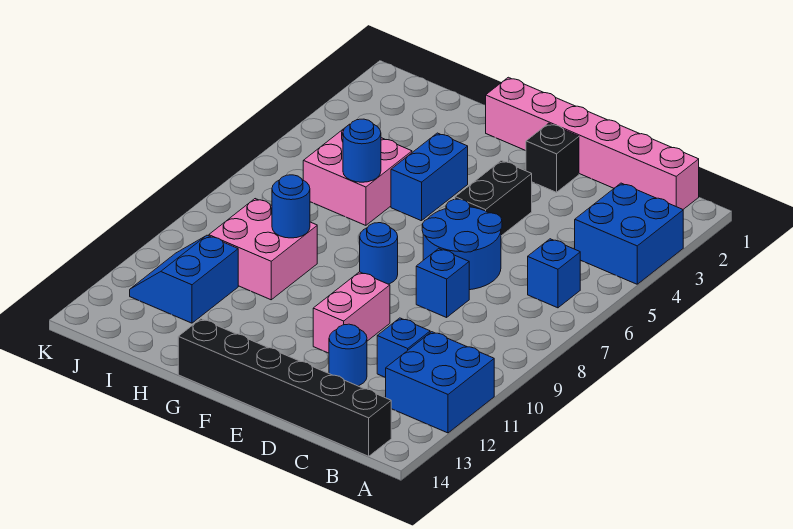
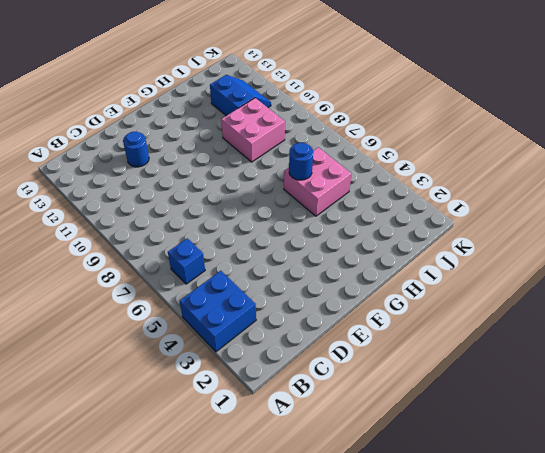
none -> blue 2x2 brick [386,332,494,433]
none -> pink 1x6 brick [486,77,699,209]
none -> black 1x6 brick [178,319,391,456]

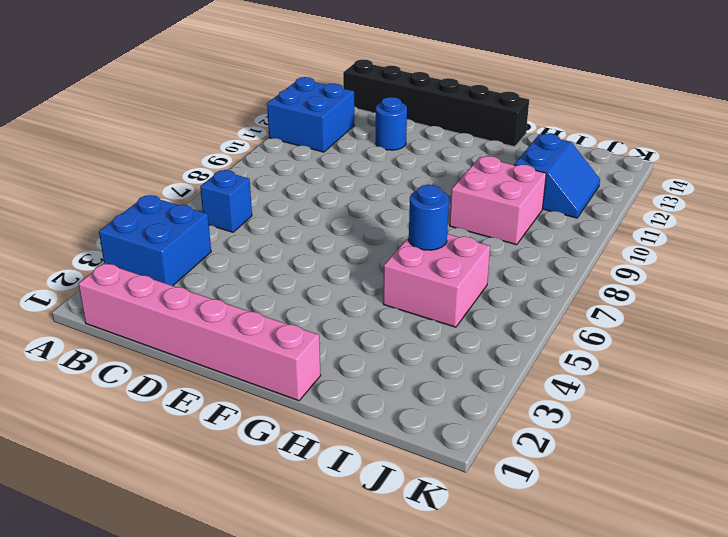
none -> blue 1x1 brick [377,318,430,378]
none -> blue 2x2 round brick [422,199,502,290]
none -> blue 1x1 brick [416,249,469,317]

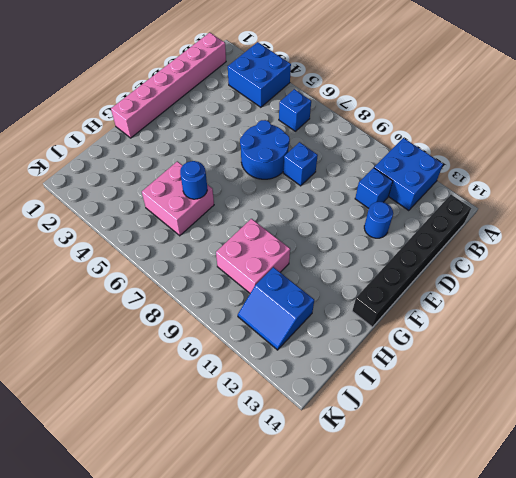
none -> black 1x1 brick [526,123,579,192]
none -> black 1x2 brick [455,161,532,236]
none -> pink 1x2 brick [313,272,390,353]

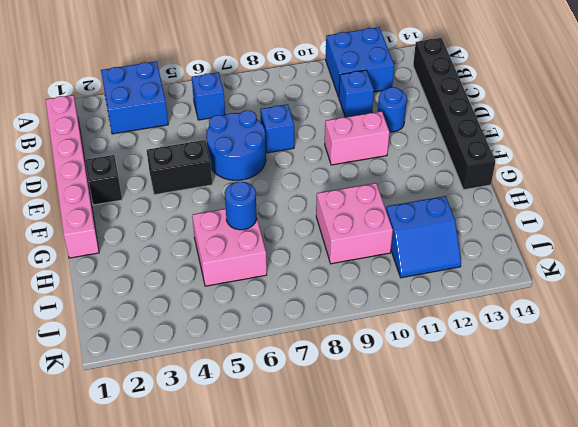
none -> blue 1x1 round brick [360,223,398,284]
none -> blue 1x2 brick [391,133,468,221]
none -> blue 1x1 round brick [272,175,310,238]

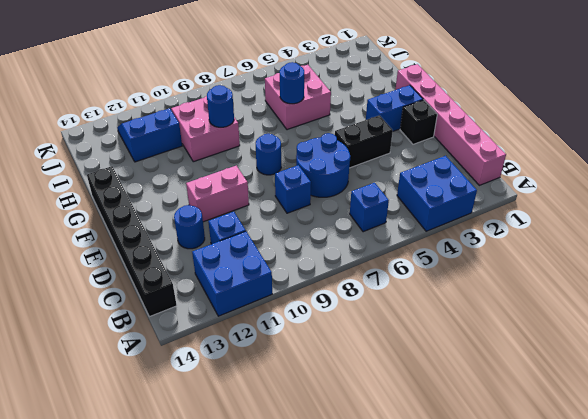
blue 1x2 brick [366,85,423,131] -> blue 1x2 brick moved to [391,133,468,221]

